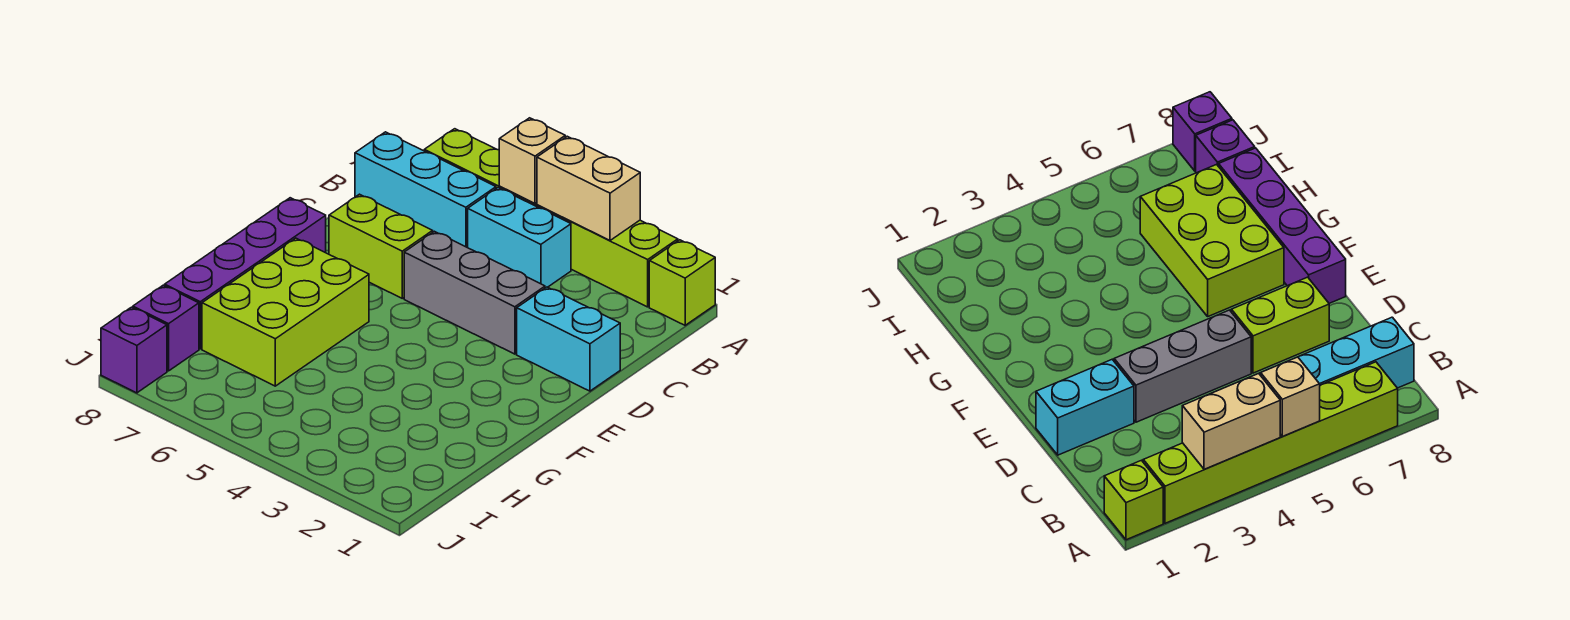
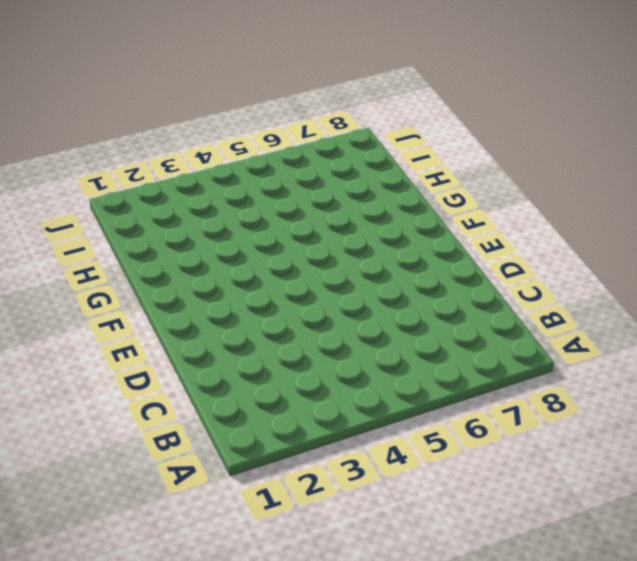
none -> lime 1x1 brick [649,240,715,325]
none -> lime 1x6 brick [424,129,678,307]
none -> cyan 1x2 brick [468,188,571,288]

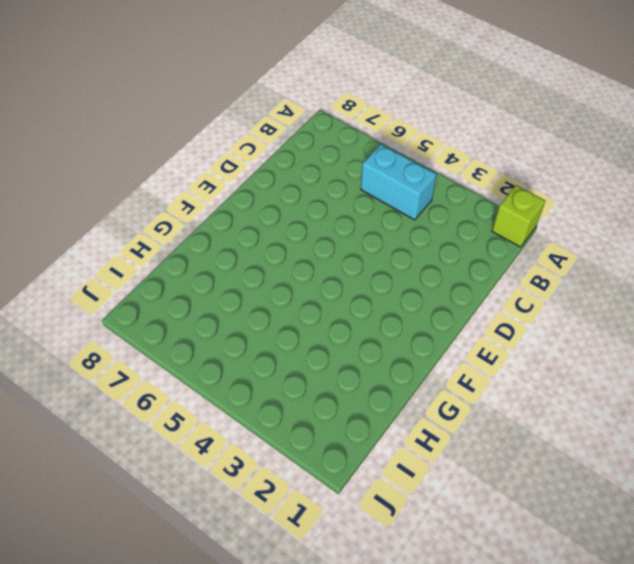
none -> lime 1x6 brick [424,129,678,307]
none -> cyan 1x3 brick [355,132,496,248]
none -> cyan 1x2 brick [517,287,620,391]

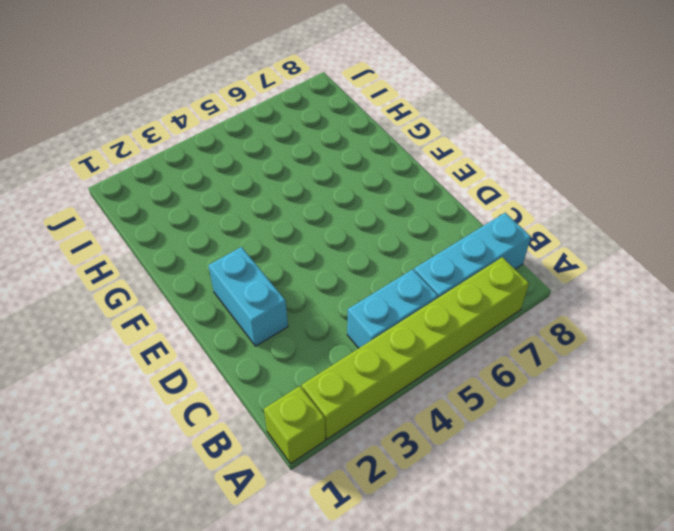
cyan 1x2 brick [208,247,288,346] -> cyan 1x2 brick turned to [517,287,620,391]
none -> grey 1x3 brick [404,231,545,354]
none -> lime 1x2 brick [329,194,433,298]
none -> purple 1x4 brick [165,198,326,349]

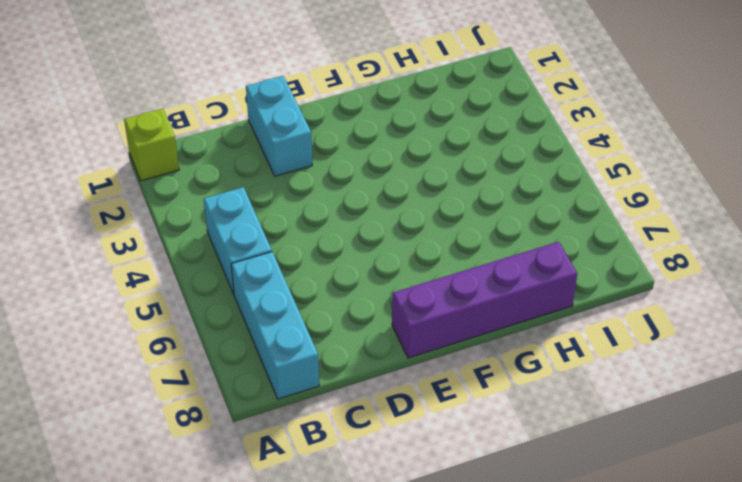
none -> lime 1x6 brick [424,129,678,307]
none -> grey 1x3 brick [404,231,545,354]
none -> lime 1x2 brick [329,194,433,298]

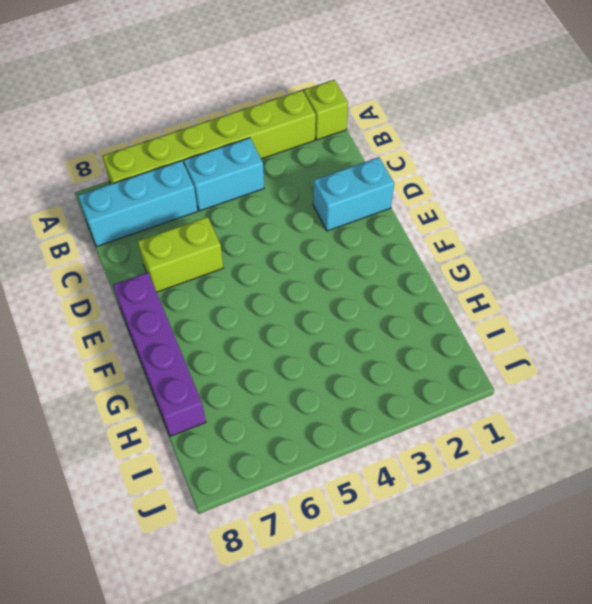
none -> grey 1x3 brick [404,231,545,354]
none -> lime 2x3 brick [202,238,369,386]
none -> purple 1x1 brick [133,285,199,371]

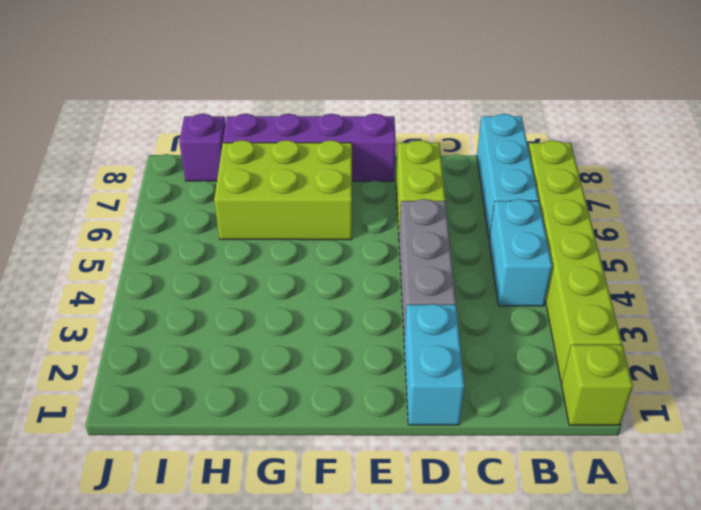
none -> purple 1x1 brick [101,307,167,393]
none -> tan 1x2 brick [537,136,640,240]
none -> tan 1x1 brick [499,118,565,203]

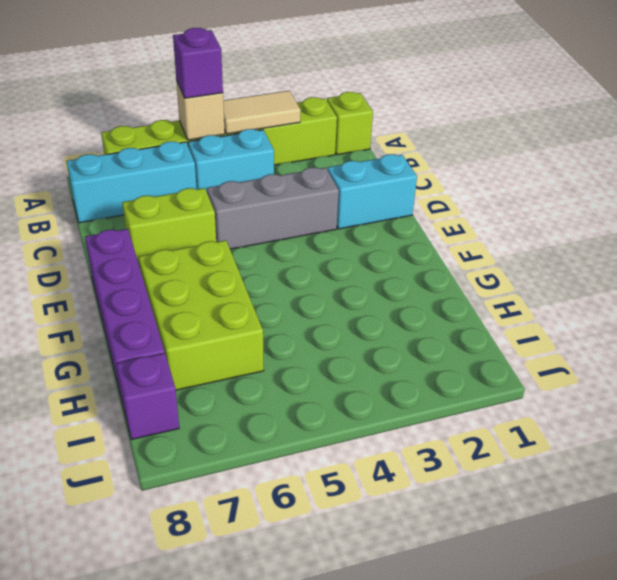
tan 1x2 tile [223,91,301,134] -> tan 1x2 brick [537,136,640,240]
purple 1x1 brick [173,28,223,98] -> purple 1x1 brick moved to [101,307,167,393]

